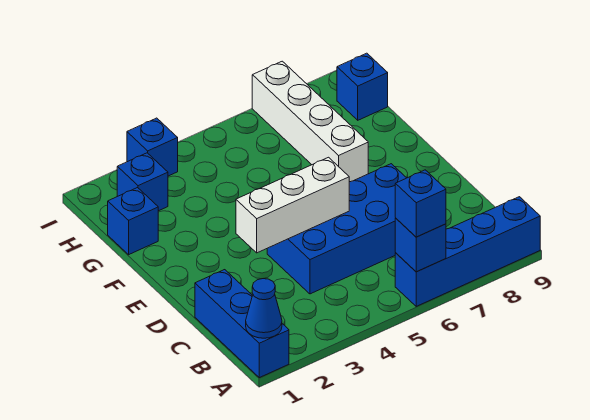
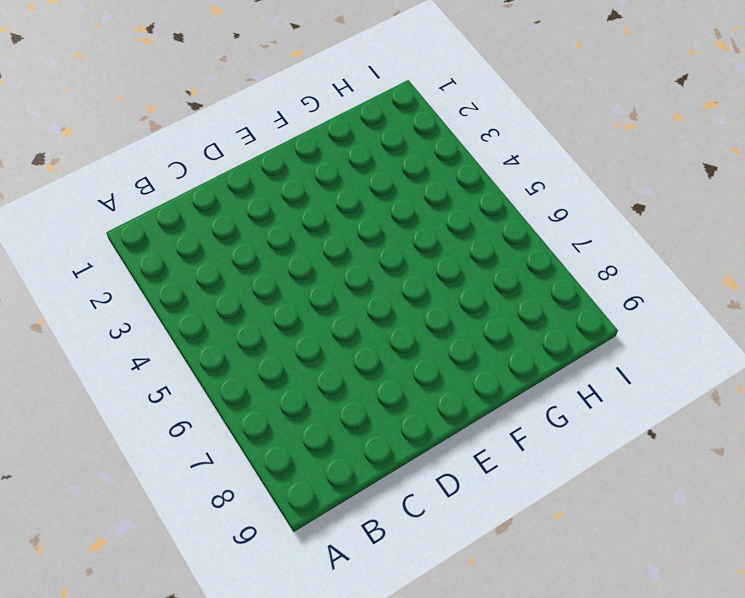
none -> blue 1x3 brick [195,270,289,378]
none -> blue 1x4 brick [395,197,540,306]
none -> blue 2x4 brick [267,164,406,294]

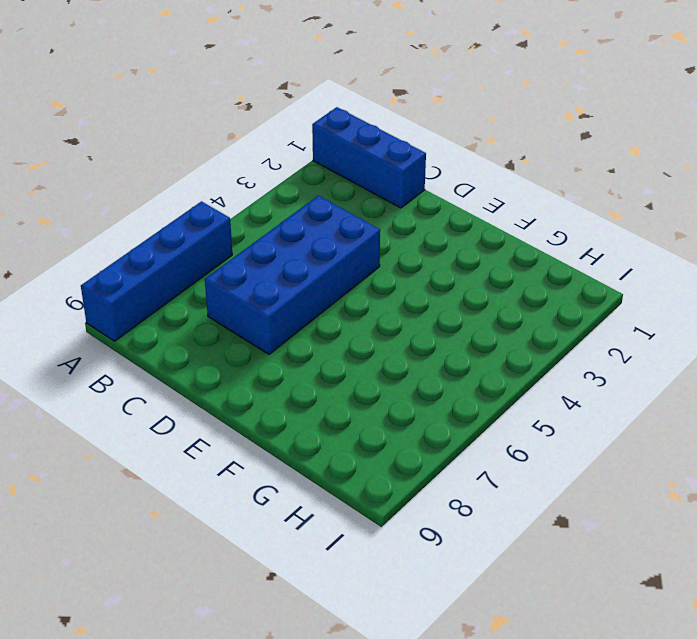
none -> white 1x4 brick [252,61,368,182]
none -> blue 1x1 brick [108,188,158,255]
none -> blue 1x1 brick [117,153,168,211]

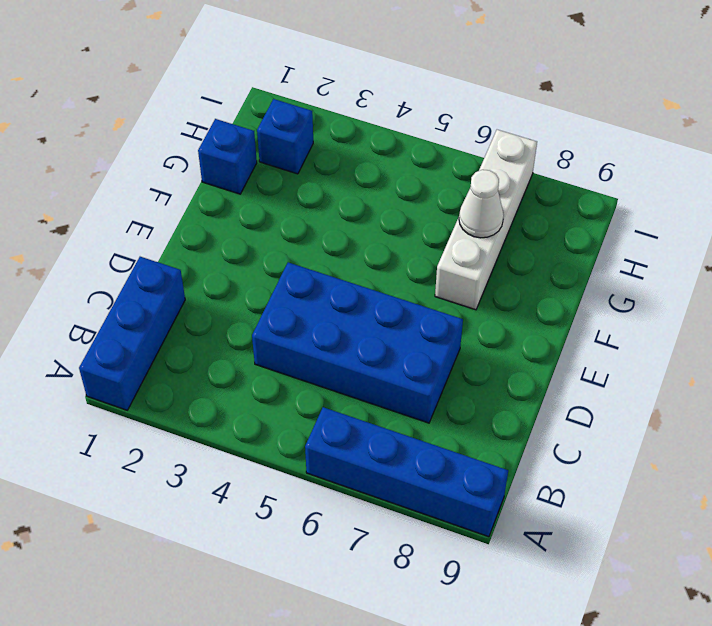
white 1x1 cone [459,170,504,238] -> none
none -> blue 1x1 brick [337,53,388,120]
none -> blue 1x1 brick [127,118,178,176]
none -> blue 1x1 cone [246,279,282,338]

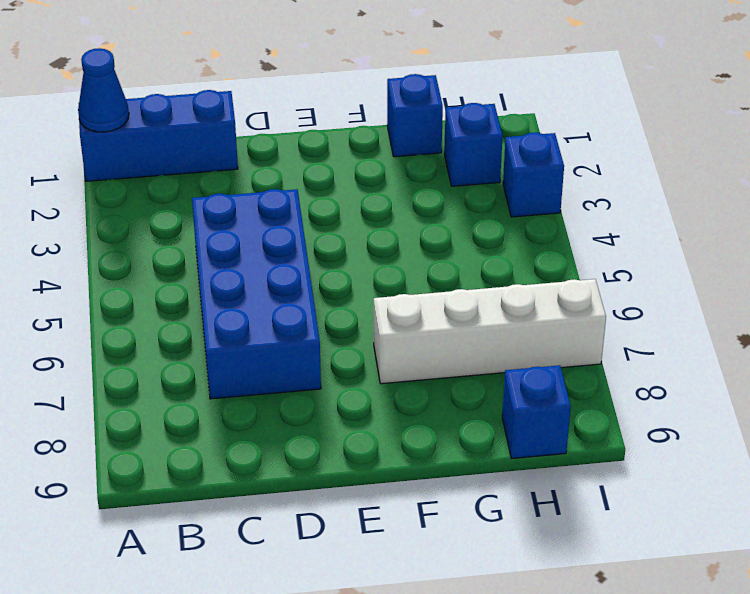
none -> blue 1x4 brick [395,197,540,306]
none -> blue 1x1 brick [395,218,446,272]
none -> white 1x3 brick [236,157,349,253]

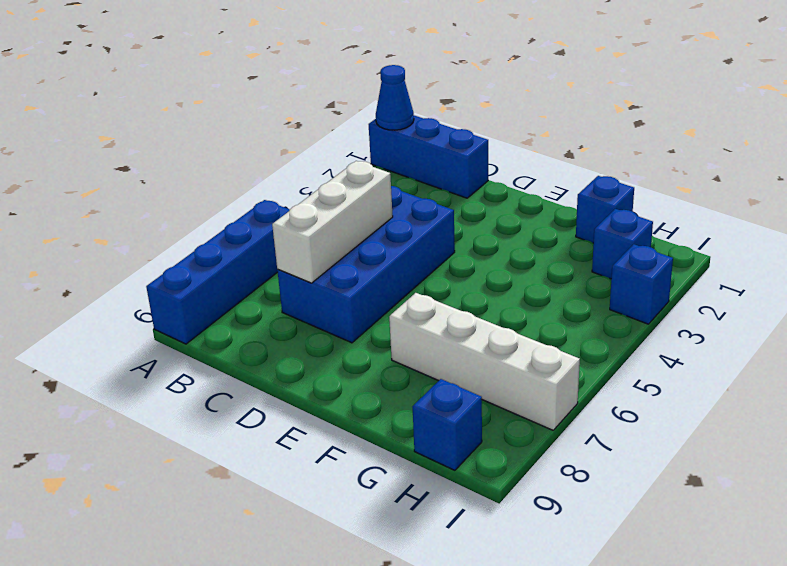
white 1x3 brick [272,161,393,283] -> white 1x3 brick moved to [236,157,349,253]
none -> blue 1x1 brick [395,218,446,272]
none -> blue 1x1 brick [395,170,446,237]

